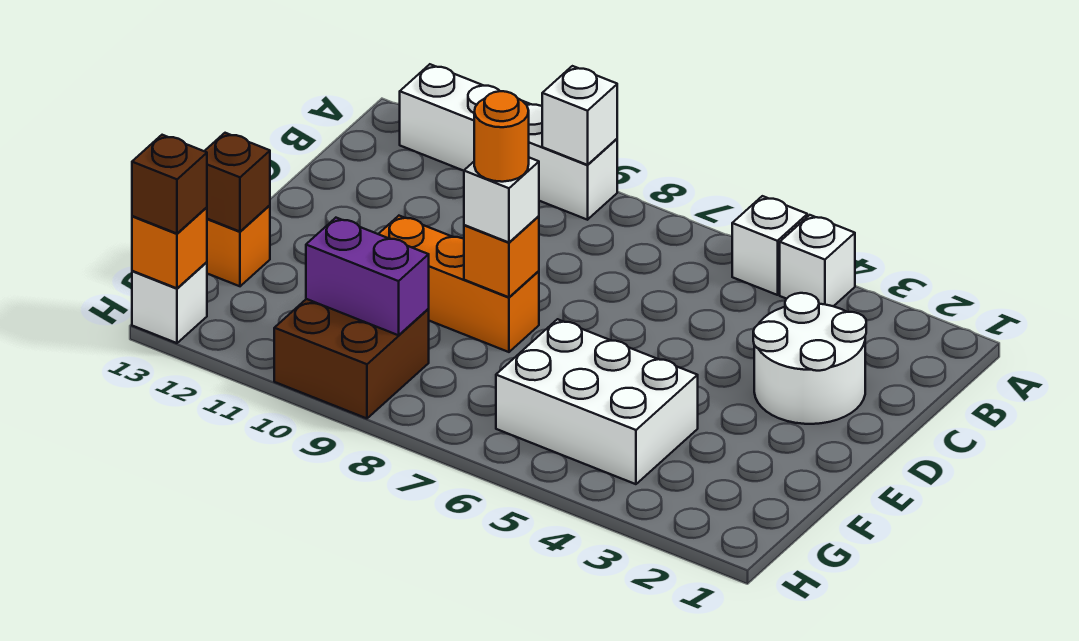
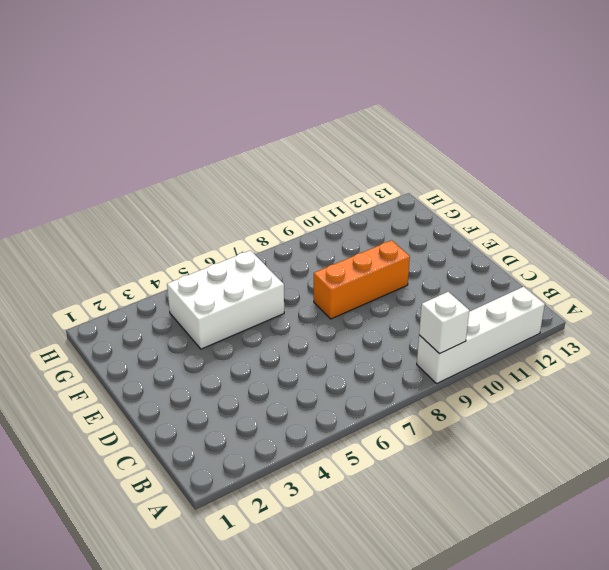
none -> white 1x1 brick [780,215,855,306]
none -> white 1x1 brick [732,196,807,295]
none -> white 2x2 round brick [753,293,866,424]

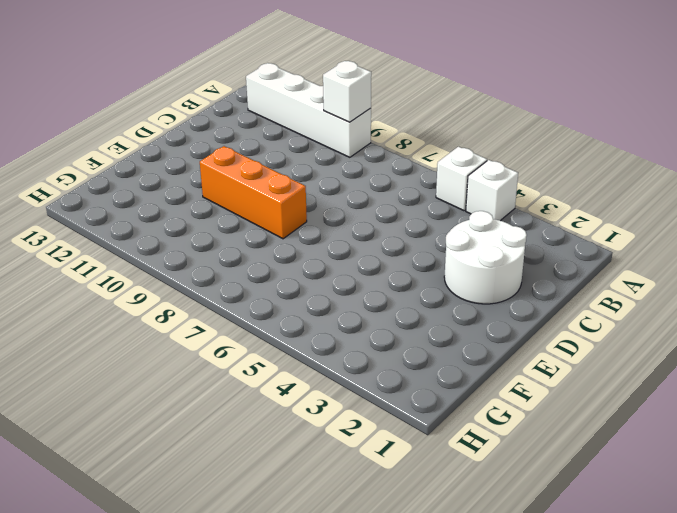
none -> white 2x3 brick [496,319,698,484]
none -> orange 1x1 brick [207,205,270,286]
none -> brown 2x2 brick [274,299,429,418]

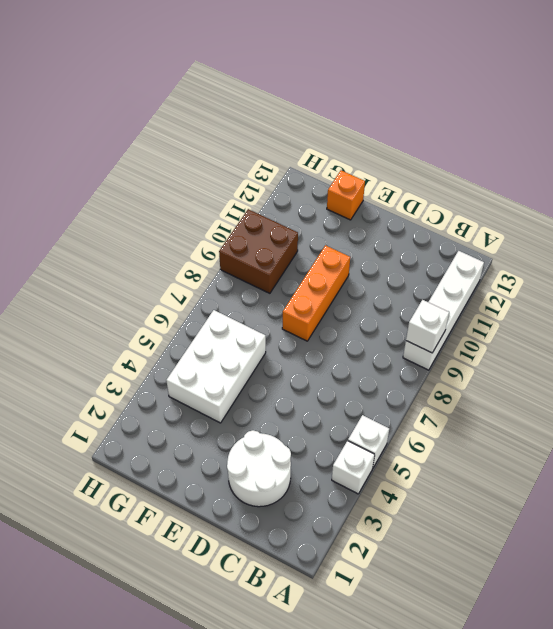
none -> white 1x1 brick [132,262,207,343]
none -> orange 1x1 brick [464,216,539,297]
none -> brown 1x1 brick [205,133,270,232]

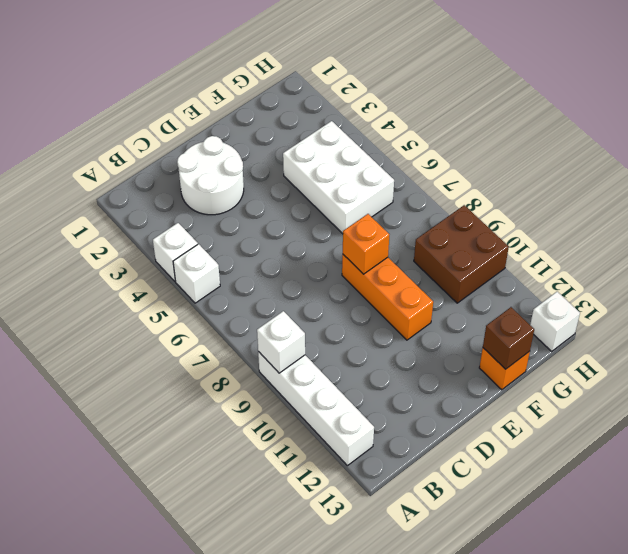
none -> purple 1x2 brick [306,218,429,335]
none -> orange 1x1 brick [132,207,207,288]
none -> white 1x1 brick [464,158,539,242]

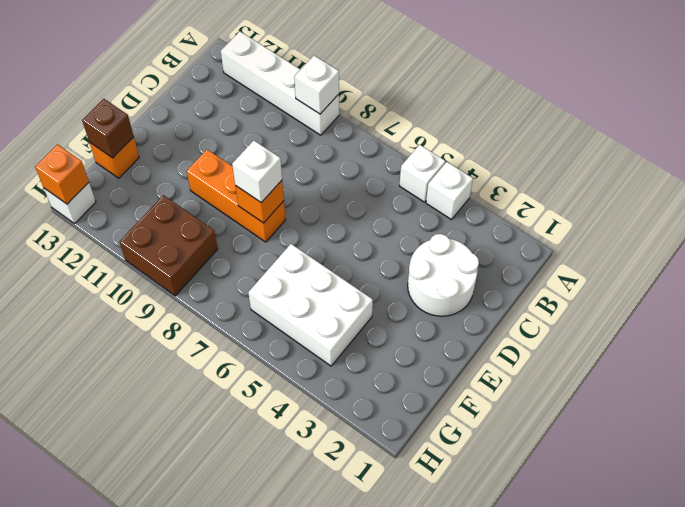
none -> purple 1x2 brick [306,218,429,335]
none -> brown 1x1 brick [132,135,207,234]
none -> orange 1x1 round brick [474,91,529,182]

